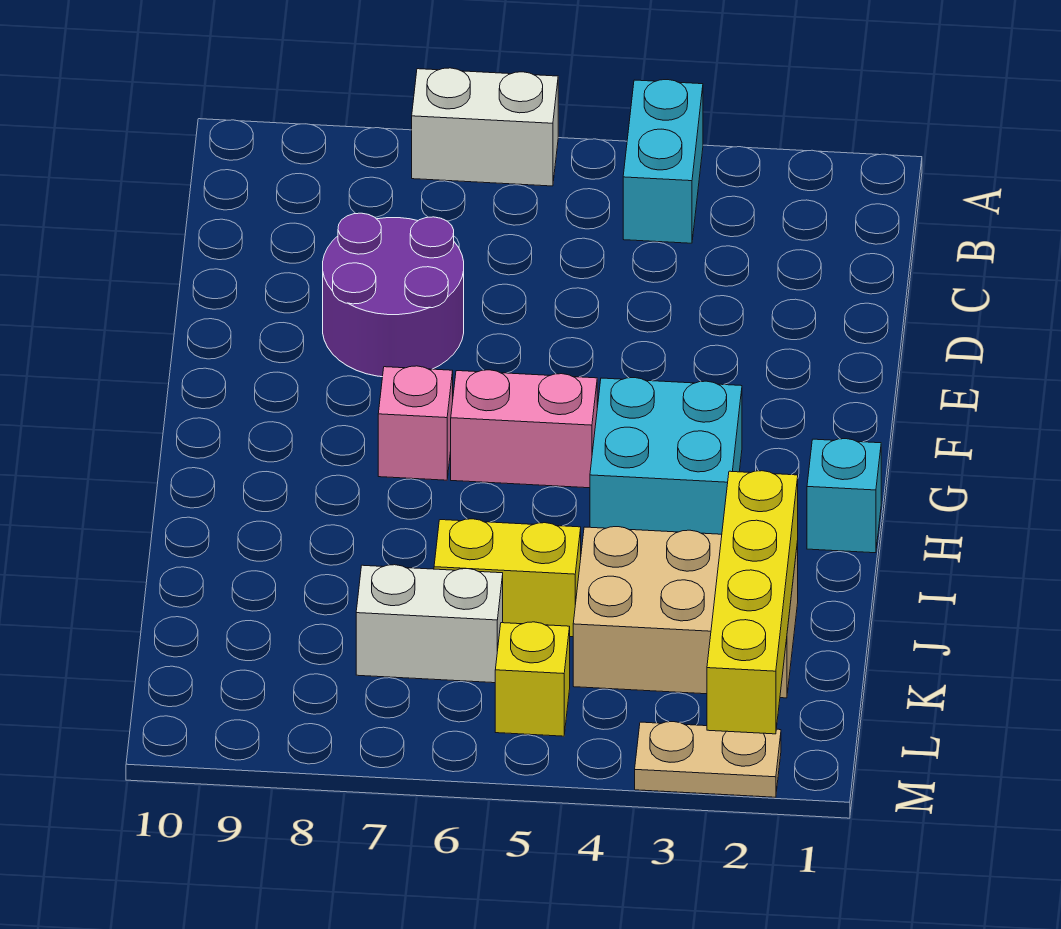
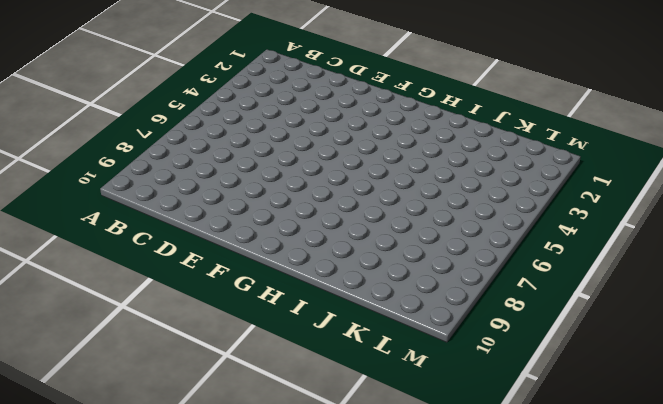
none -> cyan 1x2 brick [623,80,703,243]
none -> white 1x2 brick [412,68,558,186]
none -> purple 2x2 round brick [323,213,464,377]

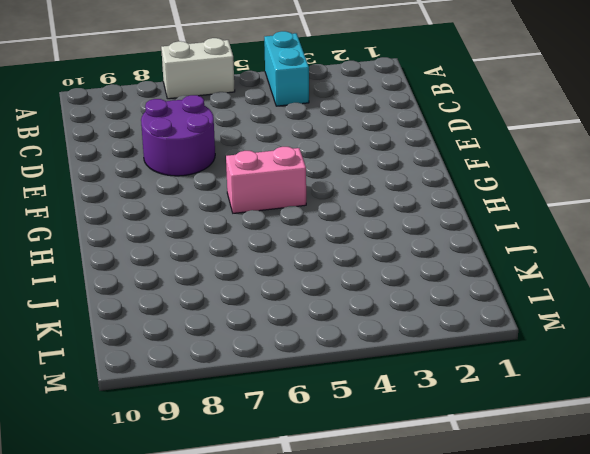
none -> cyan 2x2 brick [590,378,742,534]
none -> pink 1x1 brick [378,366,453,480]
none -> cyan 1x1 brick [807,439,881,553]

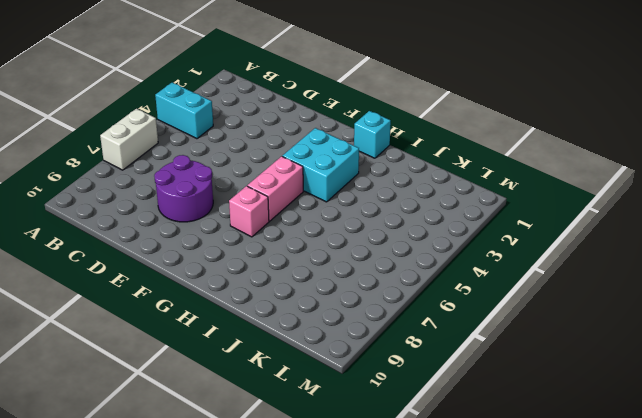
none -> tan 2x3 brick [573,527,798,698]
none -> yellow 1x2 brick [434,519,581,637]
none -> white 1x2 brick [356,565,503,683]

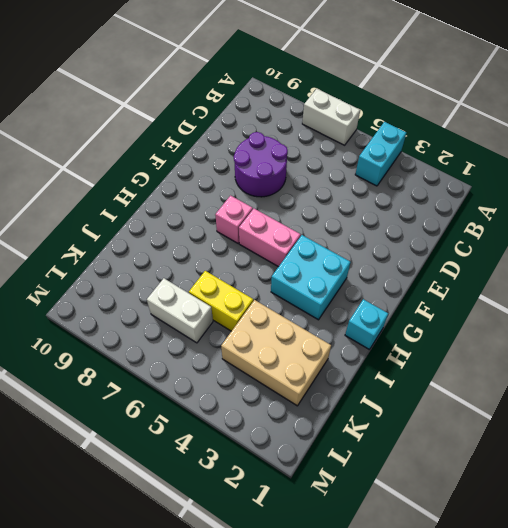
none -> yellow 1x1 brick [495,622,570,736]
none -> tan 1x2 plate [635,722,781,797]
none -> yellow 1x4 brick [707,471,798,734]

